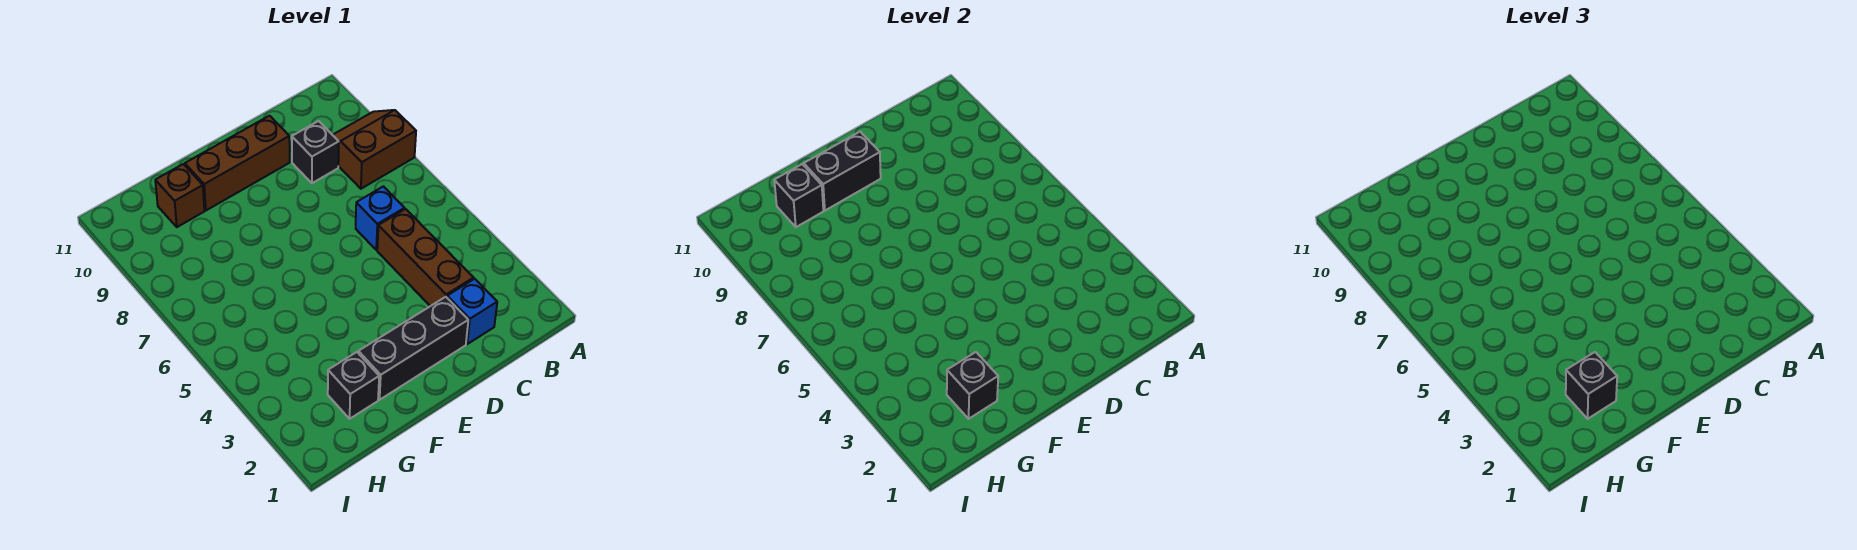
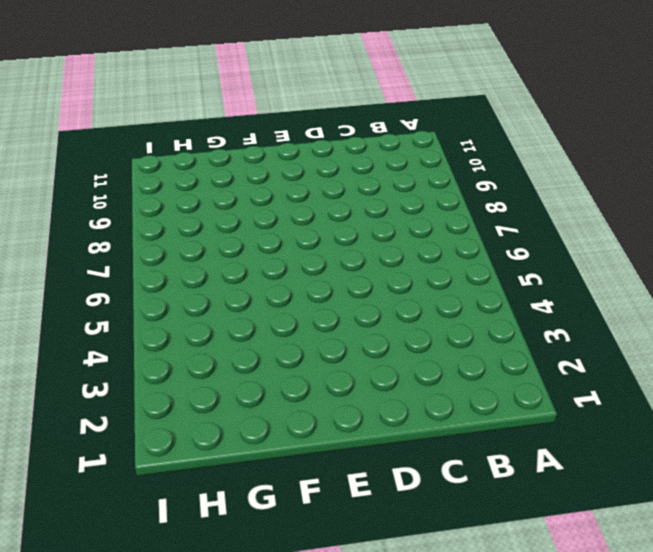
none -> brown 2x2 slope [333,110,416,189]
none -> blue 1x1 brick [447,279,497,344]
none -> brown 1x3 brick [377,209,474,306]

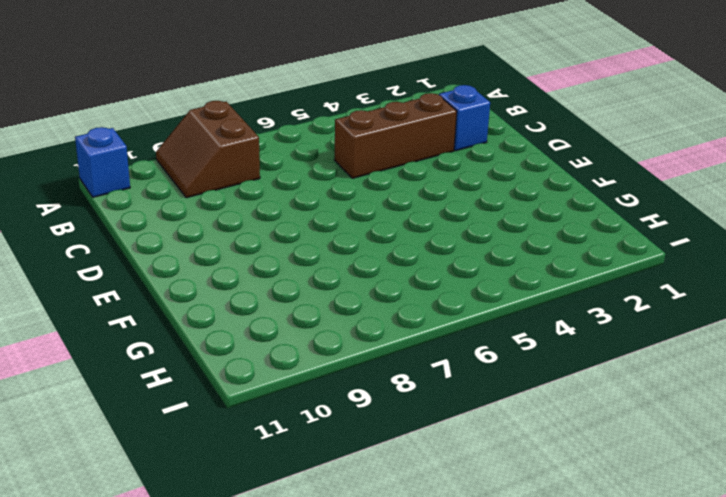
blue 1x1 brick [75,127,130,197] -> blue 1x1 brick moved to [356,186,405,250]
none -> black 1x1 brick [292,121,339,183]
none -> black 1x3 brick [358,297,468,400]
none -> brown 1x3 brick [185,116,290,210]

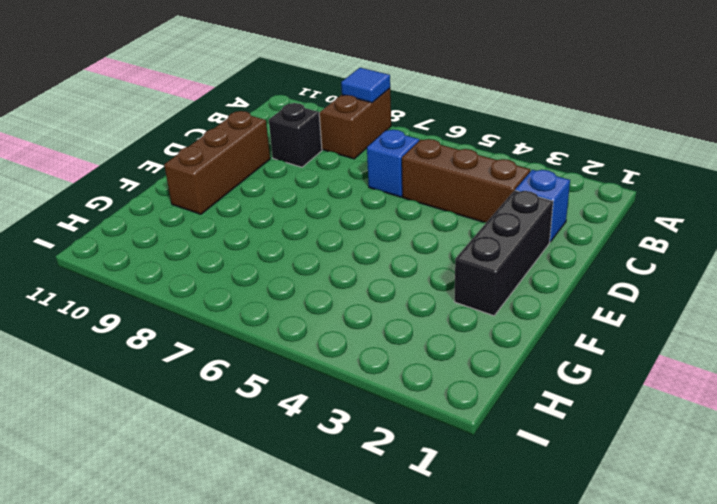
blue 1x1 tile [341,68,390,103] -> none
none -> black 1x1 brick [328,352,379,419]
none -> brown 1x1 brick [155,164,204,227]
none -> black 1x2 brick [804,132,881,210]

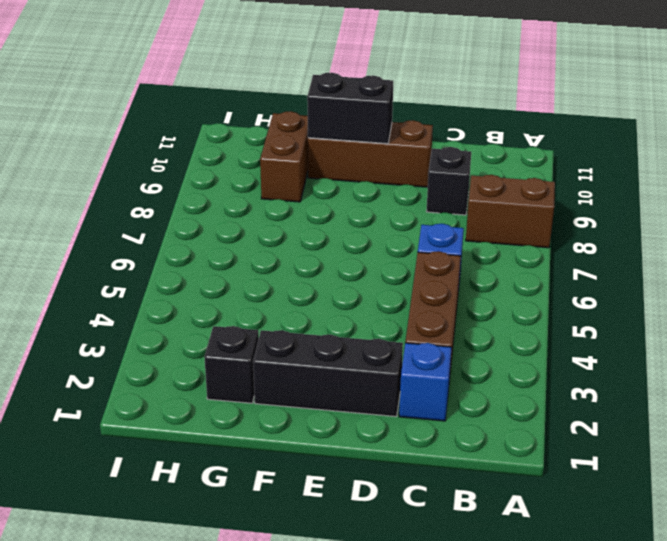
brown 1x2 brick [260,111,308,202] -> brown 1x1 brick [155,164,204,227]
none -> black 1x1 brick [947,352,998,419]
none -> black 1x1 brick [774,164,823,227]
none -> black 1x1 brick [1566,352,1617,419]

